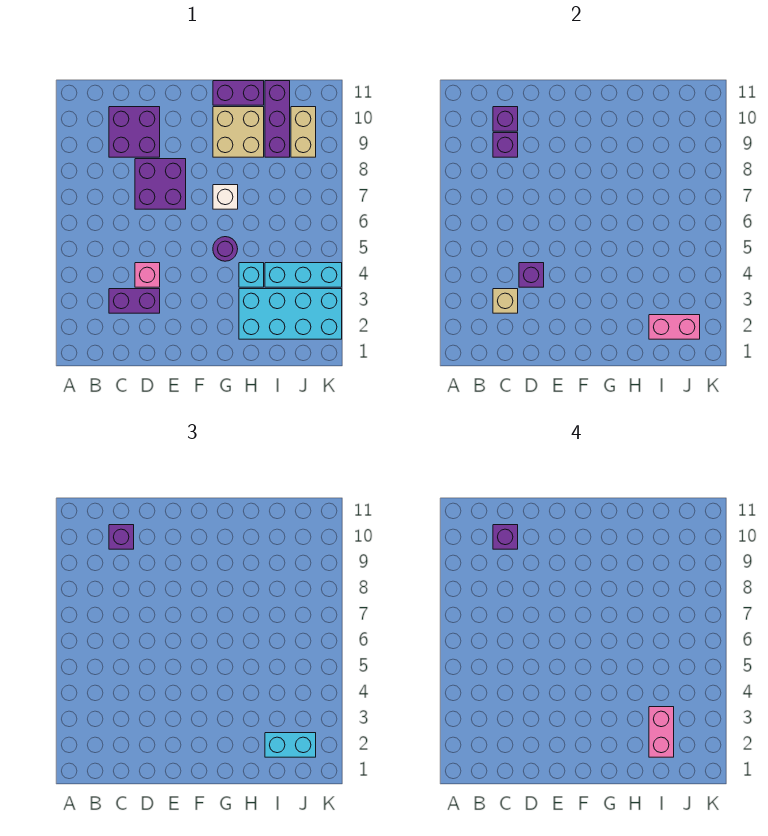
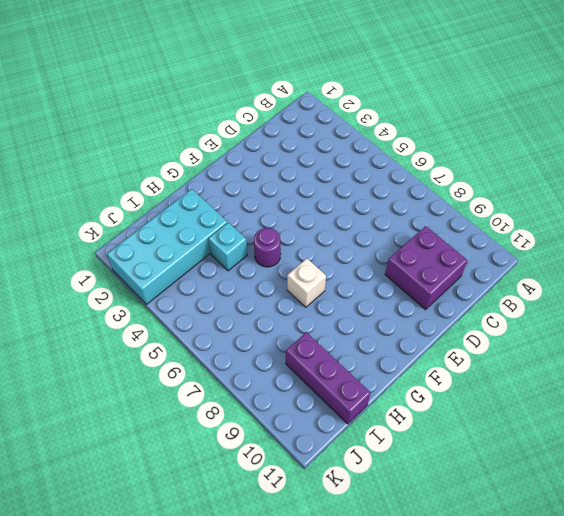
none -> purple 1x2 brick [109,289,160,313]
none -> pink 1x1 brick [135,263,160,287]
none -> purple 2x2 brick [135,159,186,209]

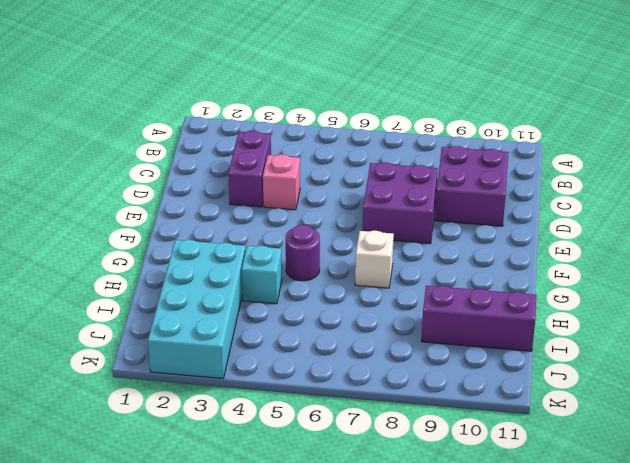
none -> tan 2x2 brick [213,107,264,157]
none -> purple 1x2 brick [213,81,264,105]
none -> cyan 1x3 brick [265,263,342,287]

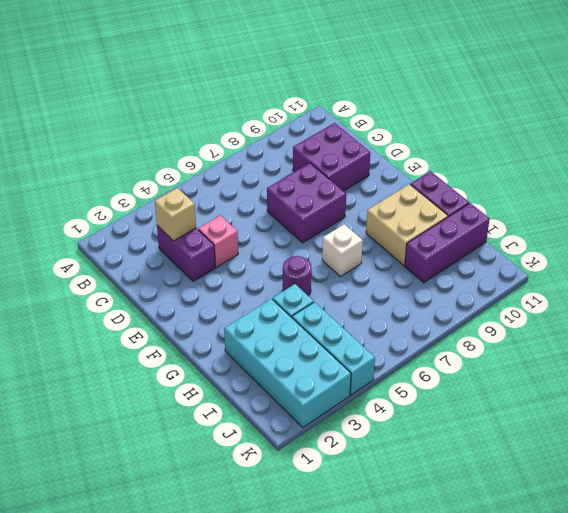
none -> tan 1x2 brick [291,107,316,157]
none -> purple 1x1 brick [493,133,518,157]
none -> purple 1x1 brick [493,107,518,131]

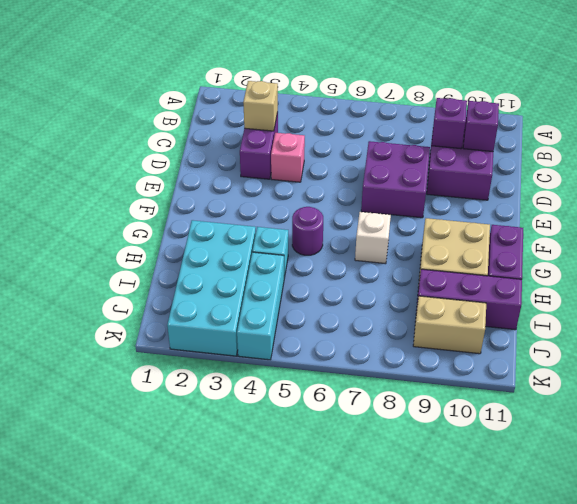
none -> purple 1x1 brick [519,263,544,287]
none -> pink 1x2 brick [649,315,700,339]
none -> purple 1x1 brick [109,525,134,549]

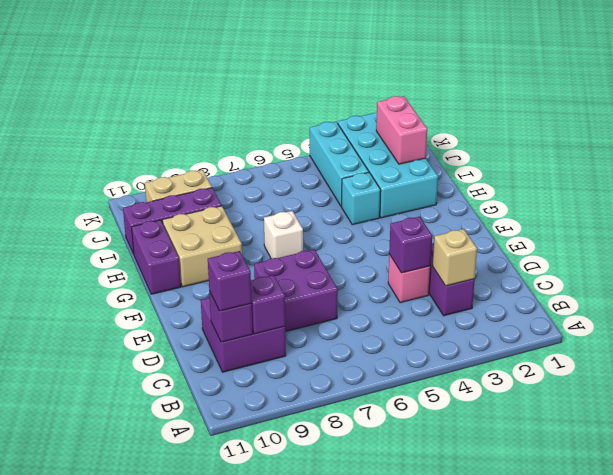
none -> purple 1x1 round brick [213,237,238,261]
none -> cyan 1x2 brick [265,733,316,757]
none -> purple 1x1 brick [493,525,518,549]

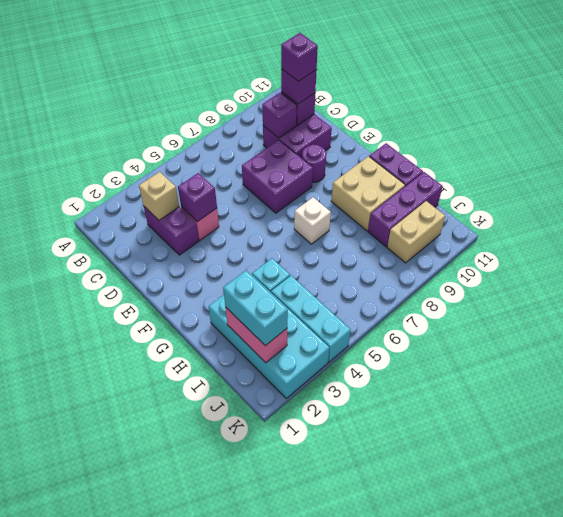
purple 1x1 round brick [302,145,326,182] -> purple 1x1 round brick moved to [213,237,238,261]
none -> pink 1x2 brick [649,707,674,757]

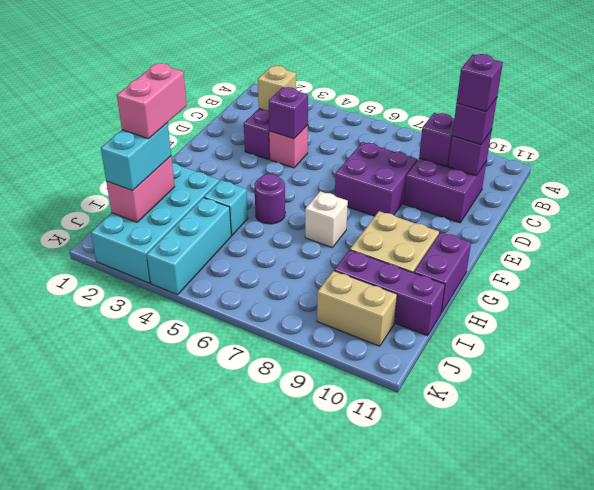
pink 1x2 brick [117,63,187,139] -> pink 1x2 brick turned to [649,707,674,757]

